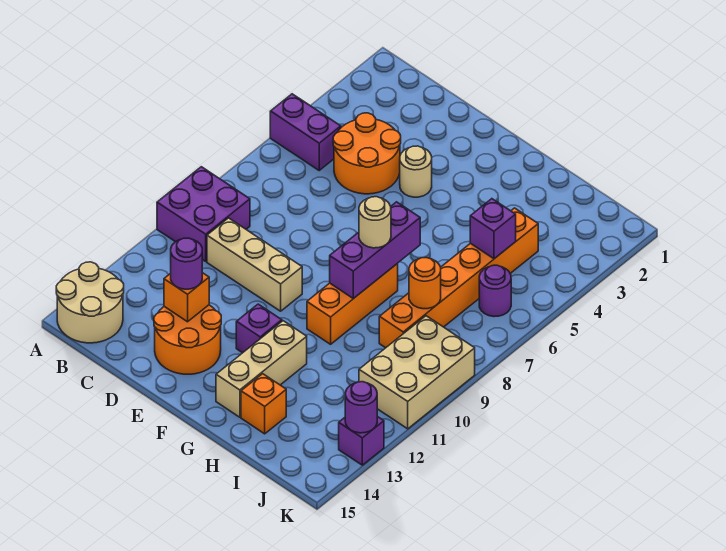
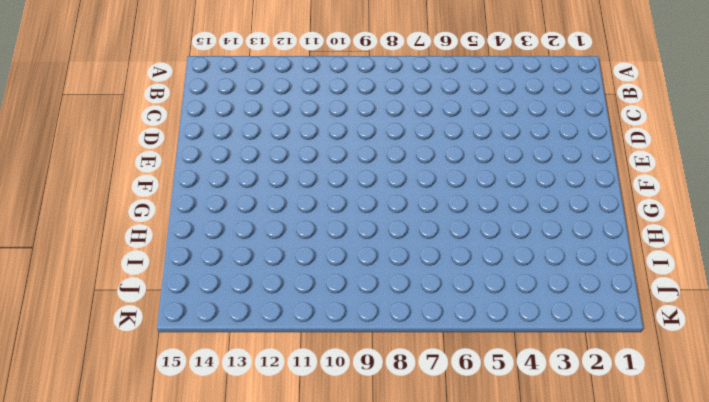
none -> purple 1x2 brick [270,94,341,170]
none -> purple 2x2 brick [157,167,250,261]
none -> tan 2x2 round brick [56,262,124,343]

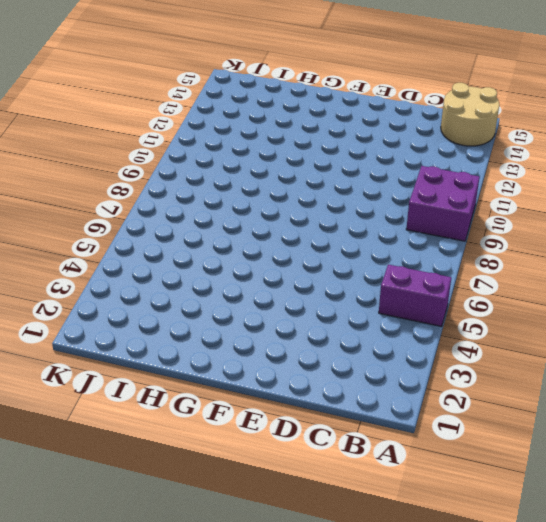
none -> orange 2x2 round brick [333,113,401,194]
none -> tan 1x3 brick [207,218,302,311]
none -> orange 2x2 round brick [154,305,221,374]

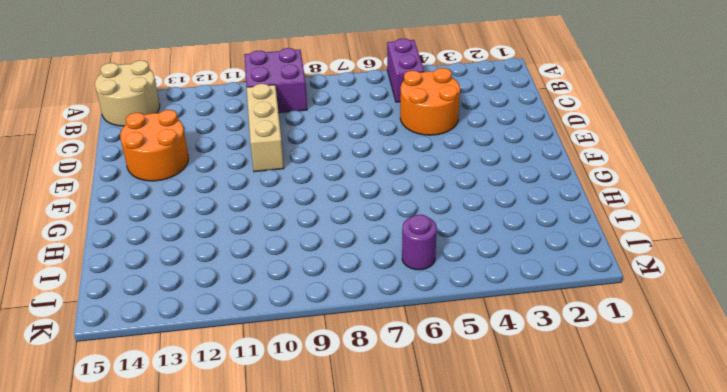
none -> tan 1x1 round brick [400,146,432,197]
none -> purple 1x1 brick [236,304,282,353]
none -> orange 1x3 brick [307,264,398,344]

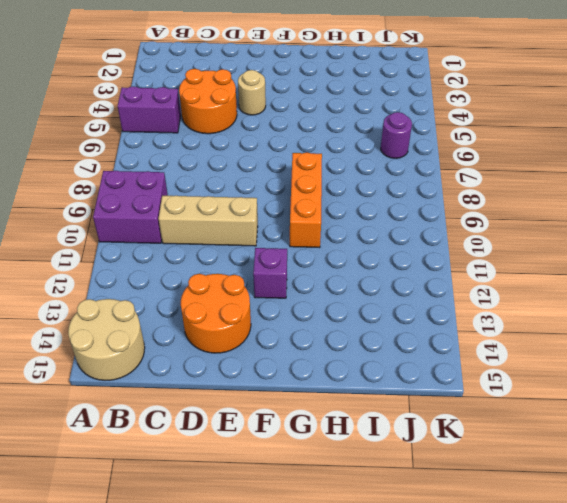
none -> tan 1x3 brick [216,321,307,417]
none -> orange 1x1 brick [241,374,286,434]
none -> orange 1x6 brick [379,208,538,348]

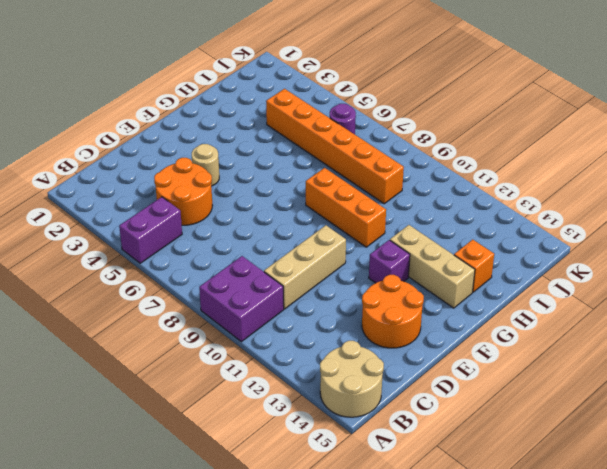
none -> tan 2x3 brick [359,316,475,429]
none -> purple 1x1 brick [339,416,384,465]
none -> orange 1x1 brick [164,273,209,322]

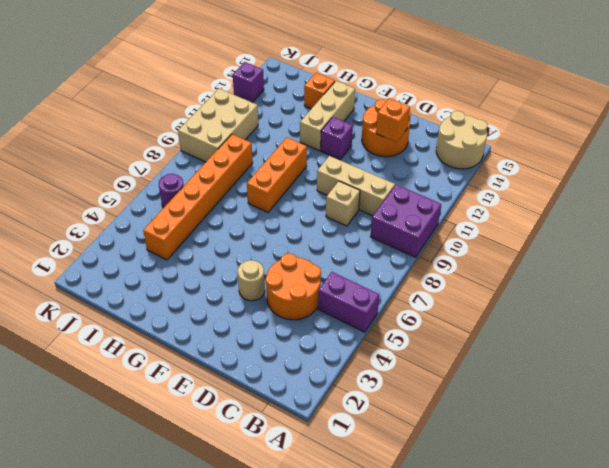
tan 1x1 brick [326,181,360,226] -> none
none -> purple 1x3 brick [330,202,420,299]
none -> purple 1x1 brick [470,199,516,259]
none -> orange 1x1 round brick [409,258,441,309]

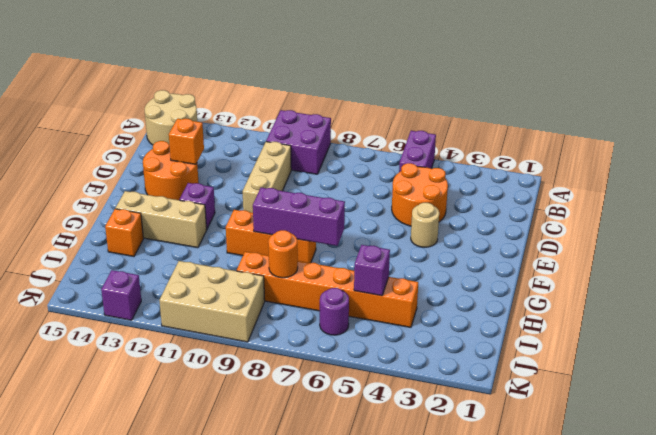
none -> purple 1x1 round brick [345,382,377,433]
none -> purple 1x1 round brick [171,238,202,289]
none -> tan 1x1 round brick [359,197,391,248]

